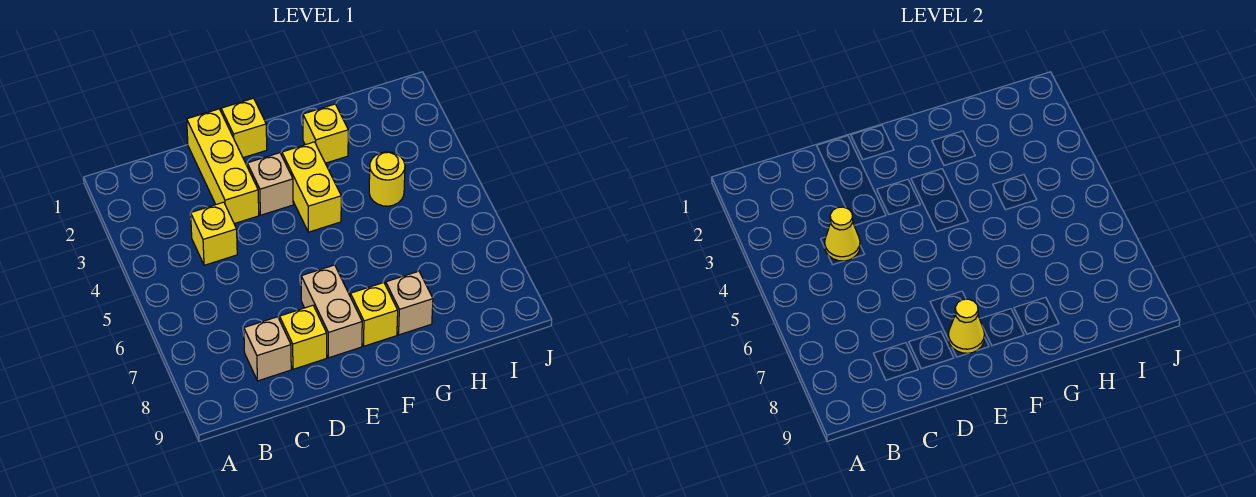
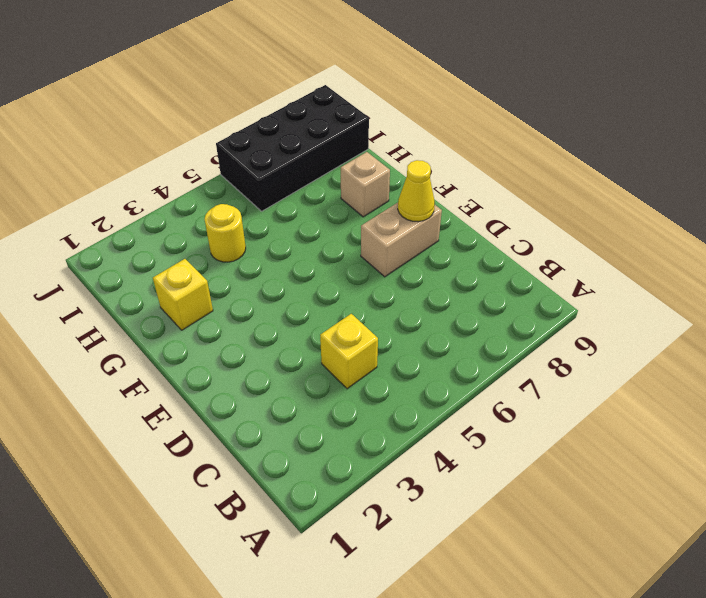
black 2x4 brick [216,85,369,211] -> none
none -> tan 1x1 brick [244,317,291,381]
none -> yellow 1x3 brick [187,109,259,224]
none -> yellow 1x1 brick [280,305,327,369]

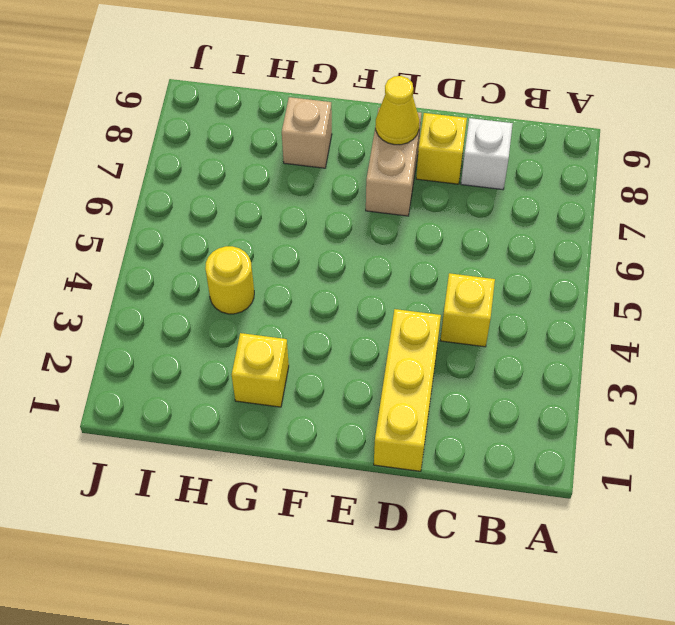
white 1x1 brick [461,118,513,190] -> tan 1x1 brick [244,317,291,381]
none -> yellow 1x1 brick [221,98,267,158]
none -> tan 1x1 brick [247,153,293,215]
none -> yellow 1x2 brick [282,142,341,232]

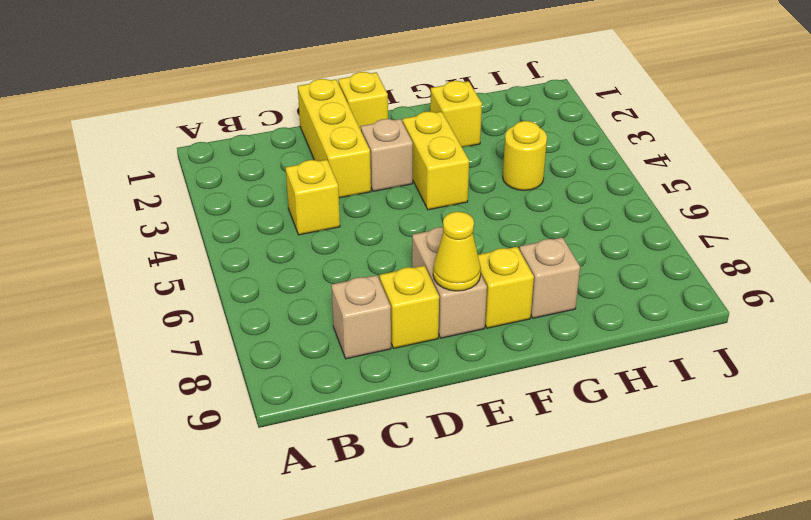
none -> yellow 1x1 cone [825,207,860,261]

